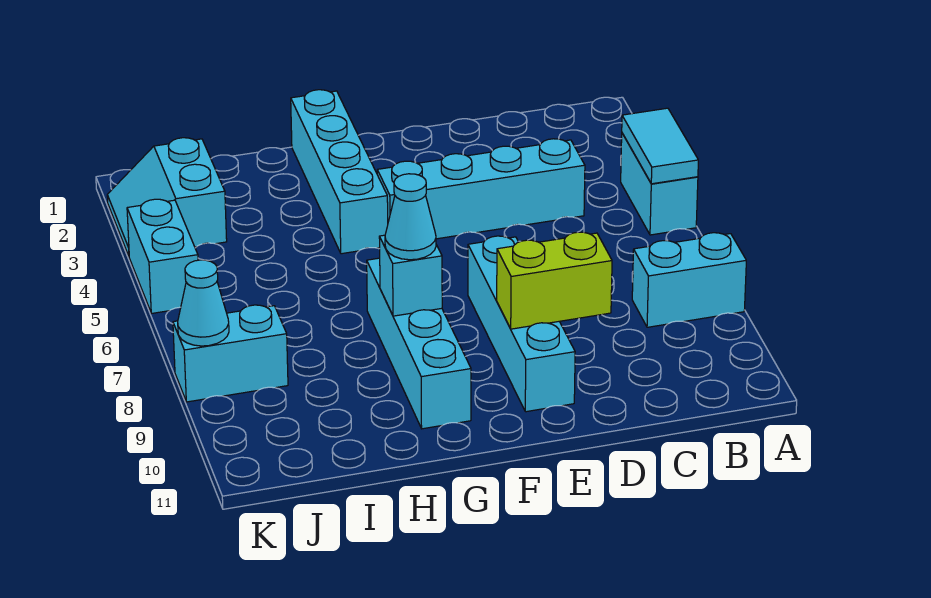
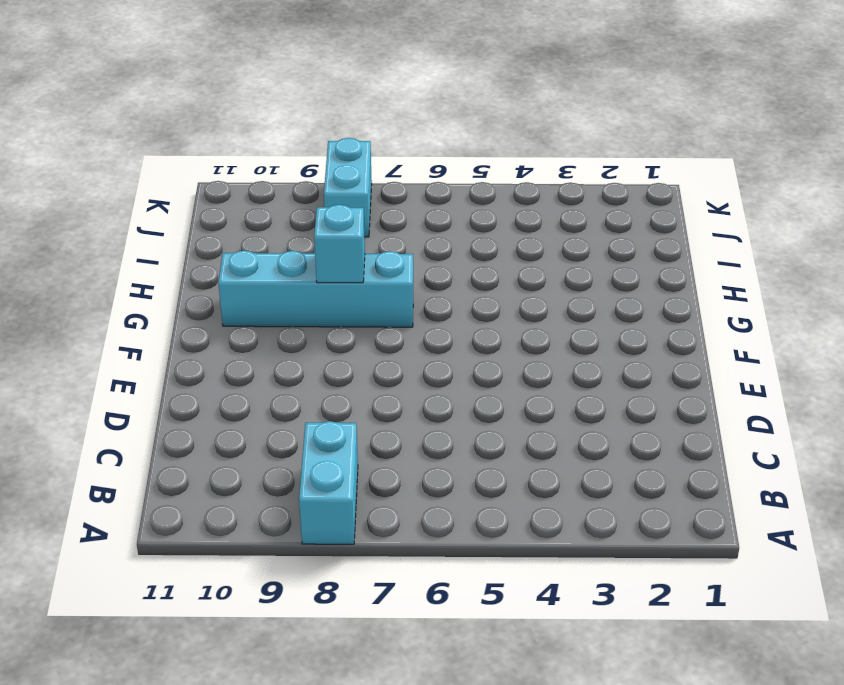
none -> cyan 1x2 brick [621,133,698,235]
none -> cyan 1x4 brick [377,139,585,239]
none -> cyan 1x4 brick [468,236,575,412]

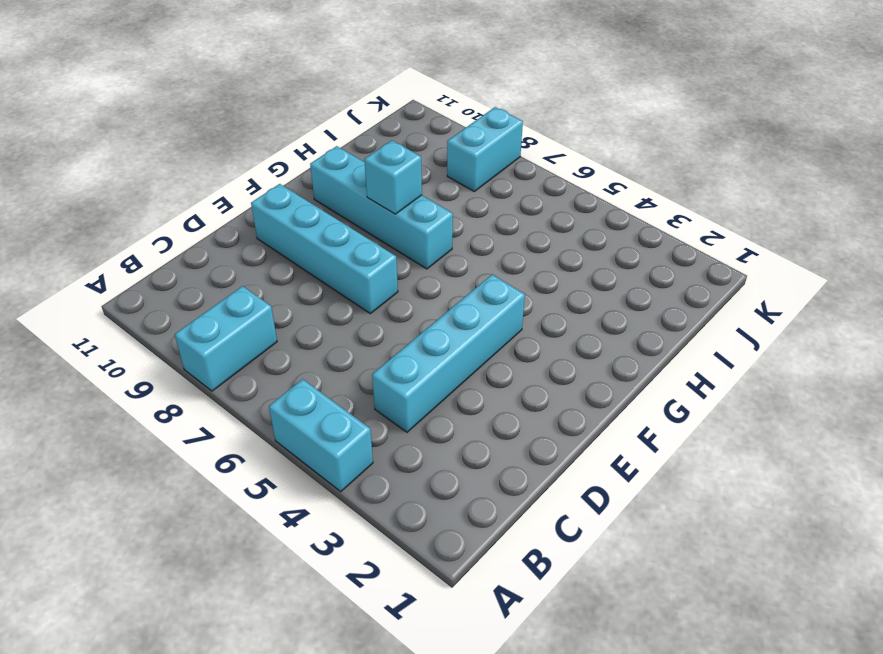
none -> cyan 1x4 brick [291,90,388,254]
none -> cyan 2x2 slope [107,138,227,256]
none -> cyan 1x2 brick [127,199,198,313]

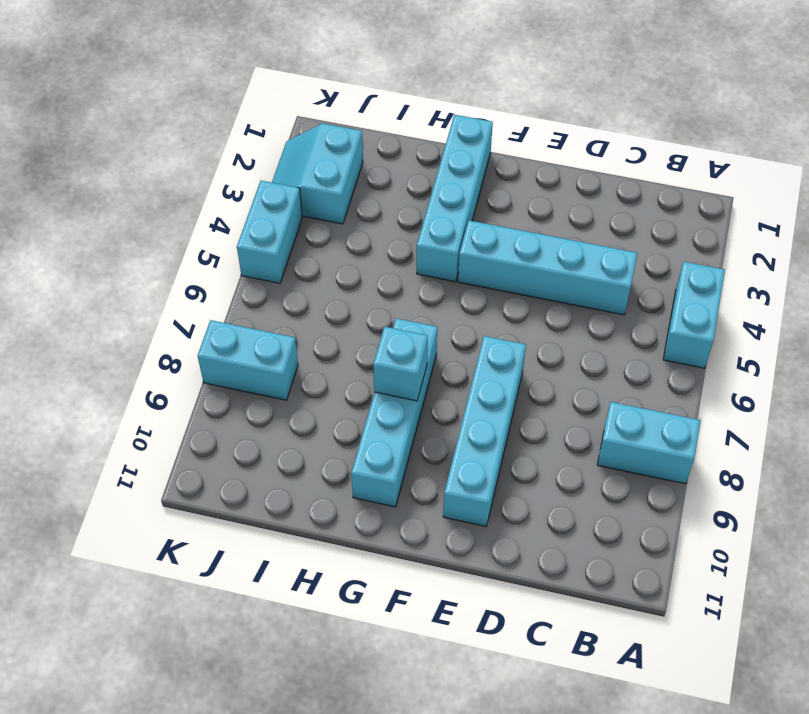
none -> cyan 1x2 tile [622,108,698,184]
none -> lime 1x2 brick [497,232,612,329]
none -> cyan 1x1 cone [178,260,229,346]

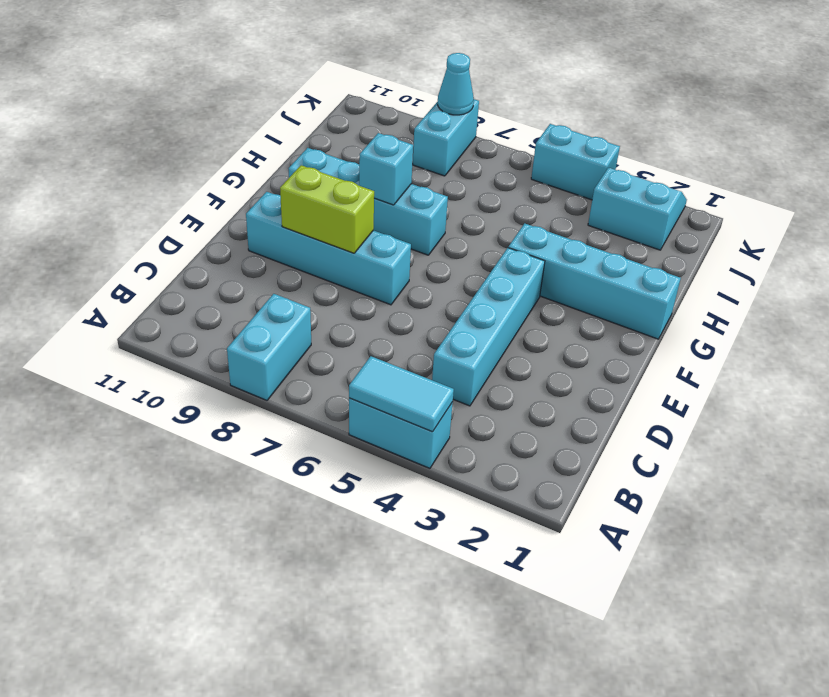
lime 1x2 brick [280,165,374,253] -> lime 1x2 brick turned to [497,232,612,329]
none -> cyan 1x1 cone [385,174,436,260]

